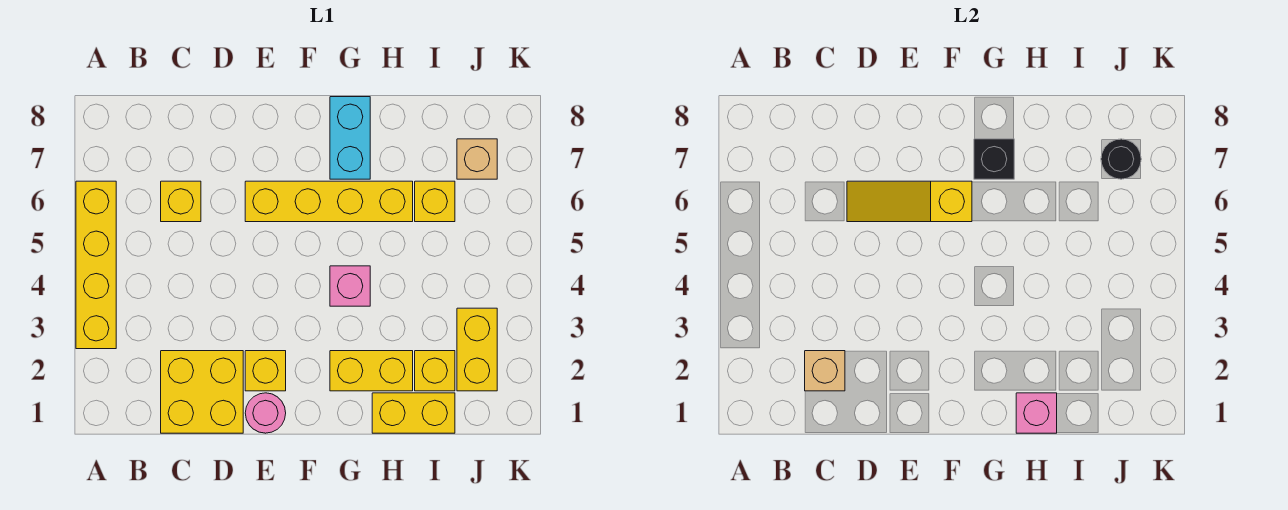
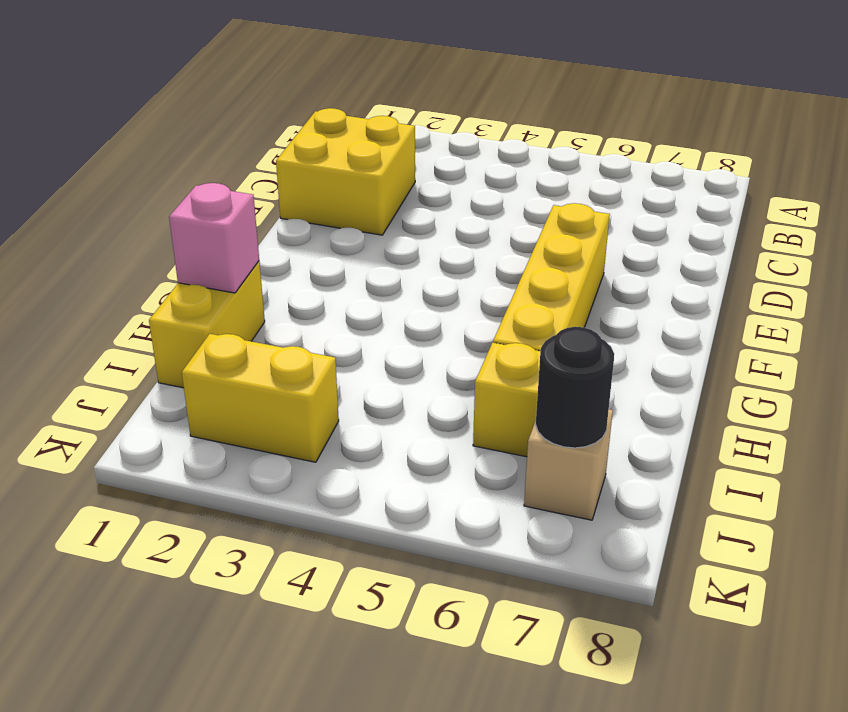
none -> yellow 1x4 brick [76,181,116,349]
none -> yellow 1x1 brick [161,181,201,222]
none -> pink 1x1 round brick [245,393,286,433]

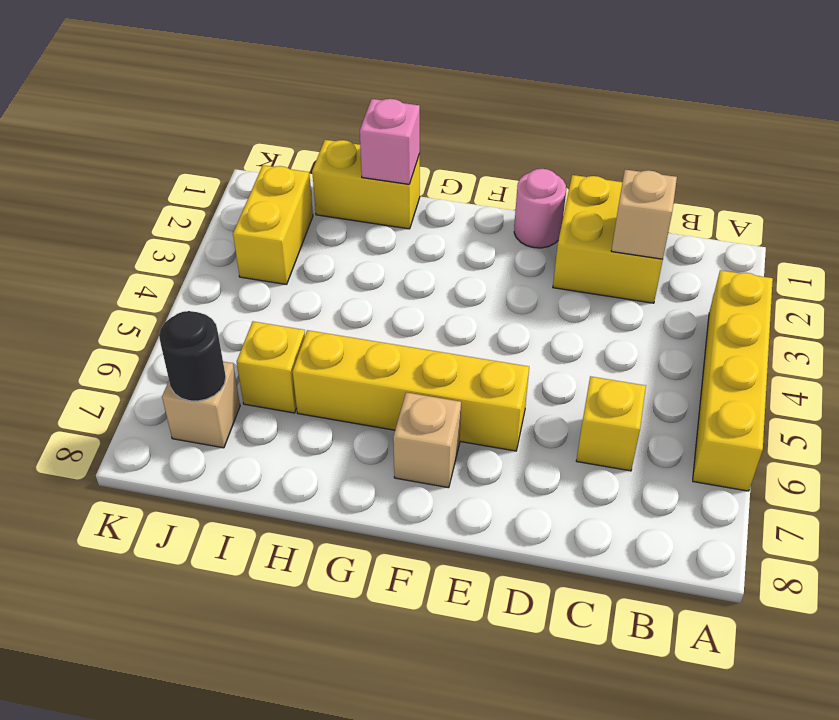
tan 1x1 brick [393,392,461,488] -> none
none -> yellow 1x1 brick [245,351,286,391]
none -> yellow 1x2 brick [330,351,413,391]
none -> pink 1x1 brick [330,266,370,306]

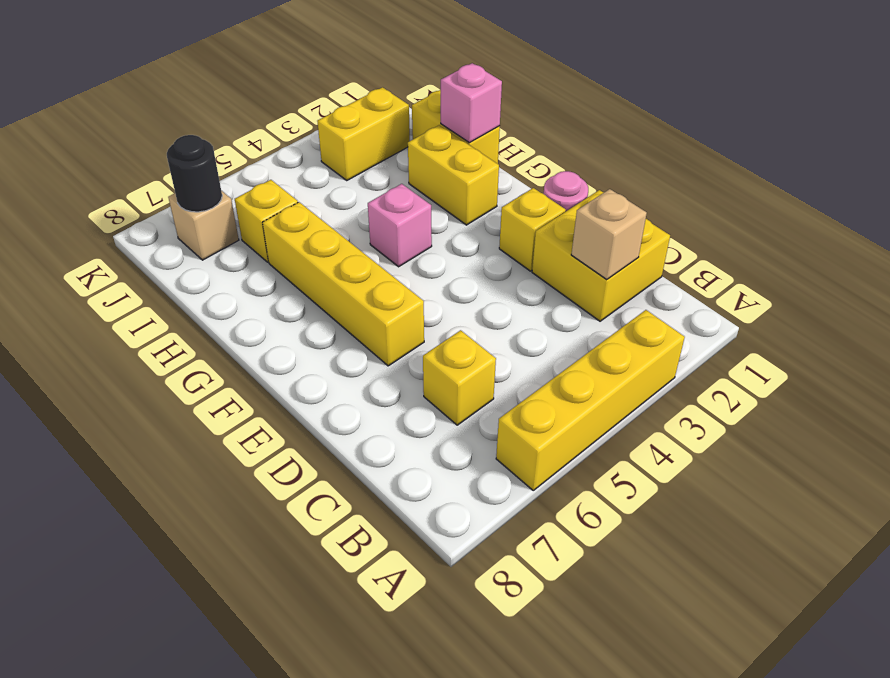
none -> cyan 1x2 brick [330,97,370,179]
none -> yellow 1x1 brick [415,351,455,391]
none -> yellow 1x3 slope [847,181,972,222]

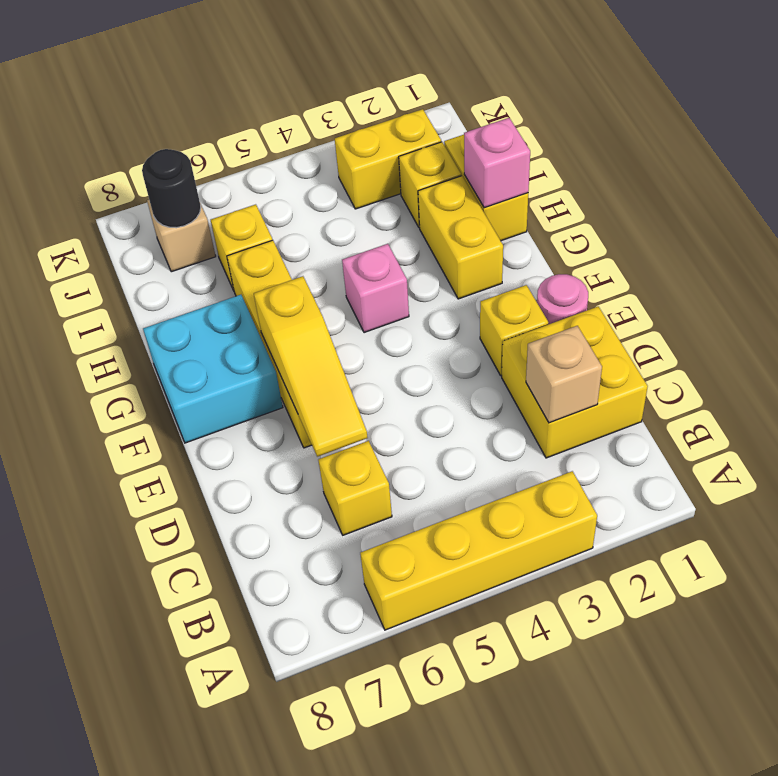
cyan 2x2 brick [143,295,283,443] -> cyan 1x2 brick [330,97,370,179]
none -> black 1x1 brick [974,139,1014,179]

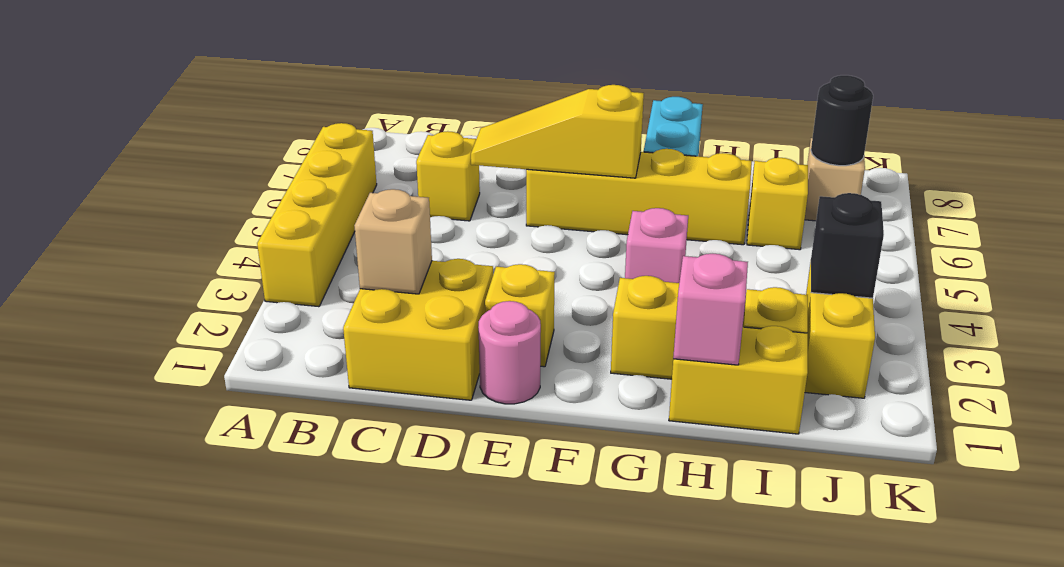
black 1x1 brick [811,193,884,298] -> black 1x1 brick moved to [974,139,1014,179]

